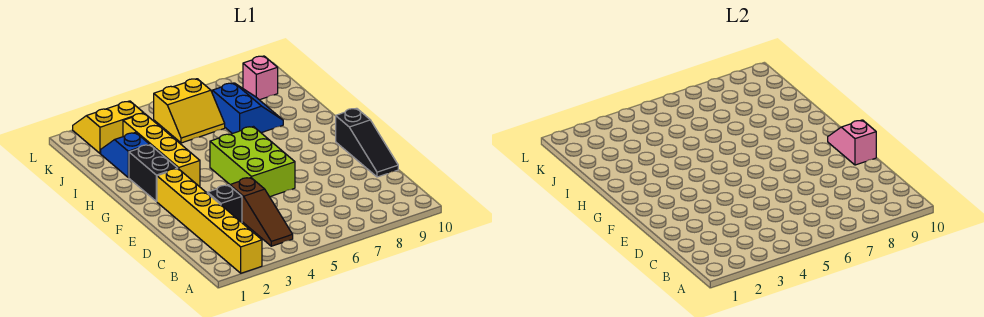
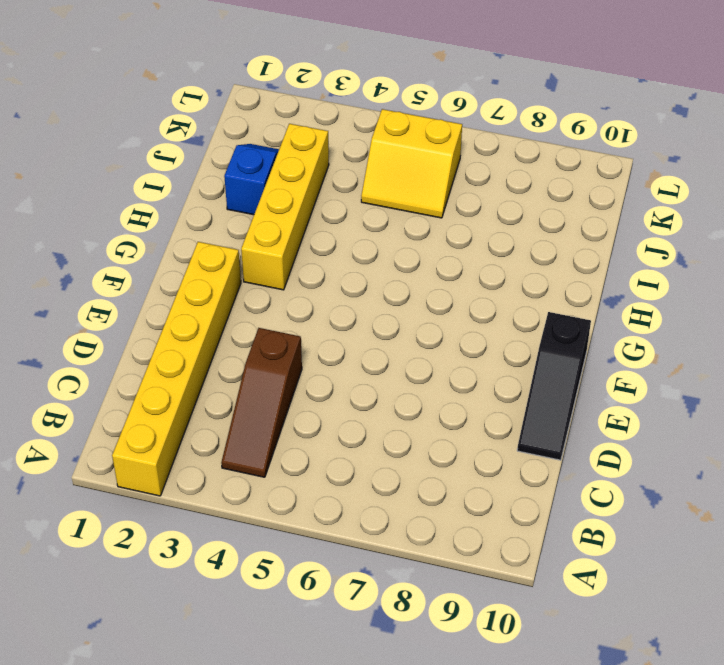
none -> black 1x1 brick [208,185,242,222]
none -> lime 2x3 brick [210,127,295,197]
none -> black 1x2 brick [129,145,178,202]

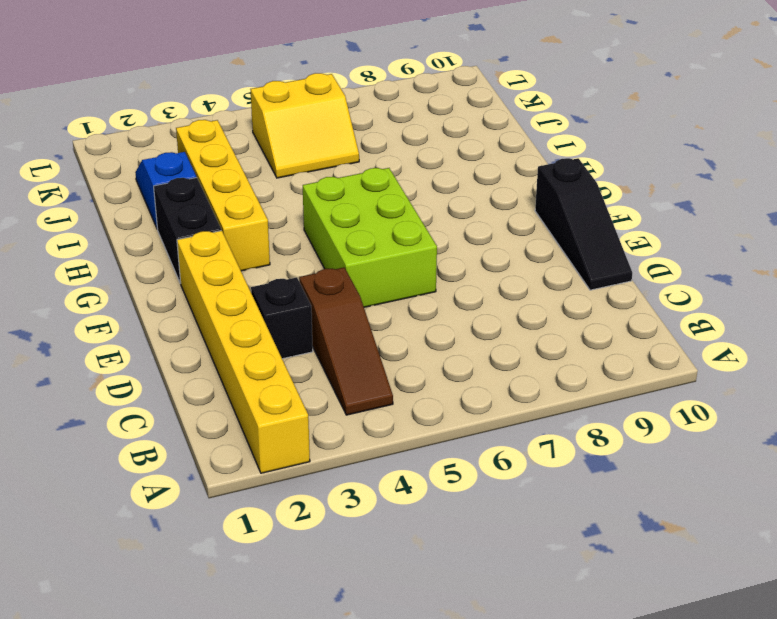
none -> blue 2x2 slope [212,83,283,134]
none -> yellow 2x2 slope [73,101,143,154]
none -> pink 1x1 brick [243,56,278,100]

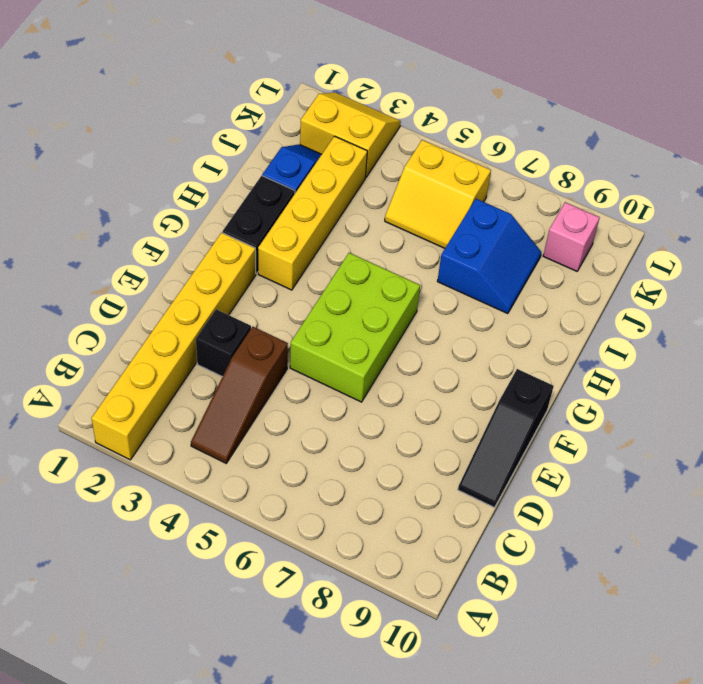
none -> pink 1x2 slope [828,120,876,165]

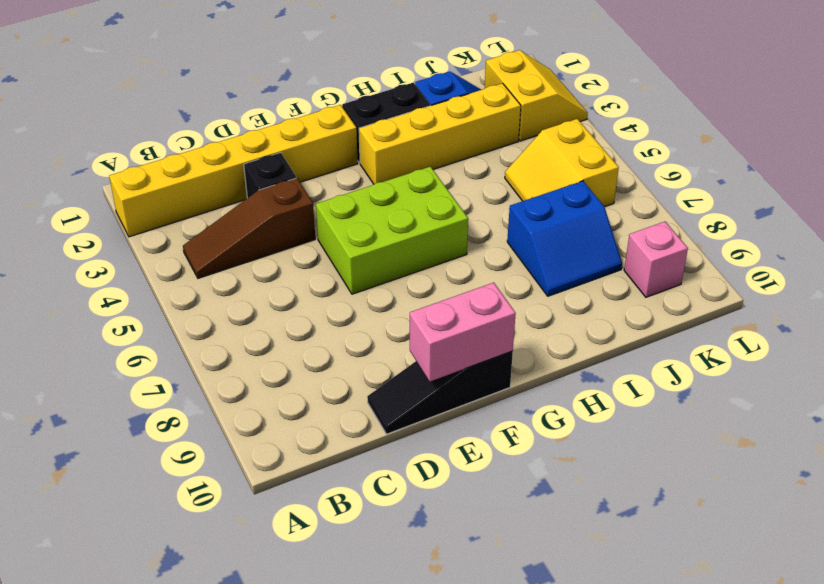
pink 1x2 brick [410,283,516,381] -> pink 1x2 slope [828,120,876,165]

